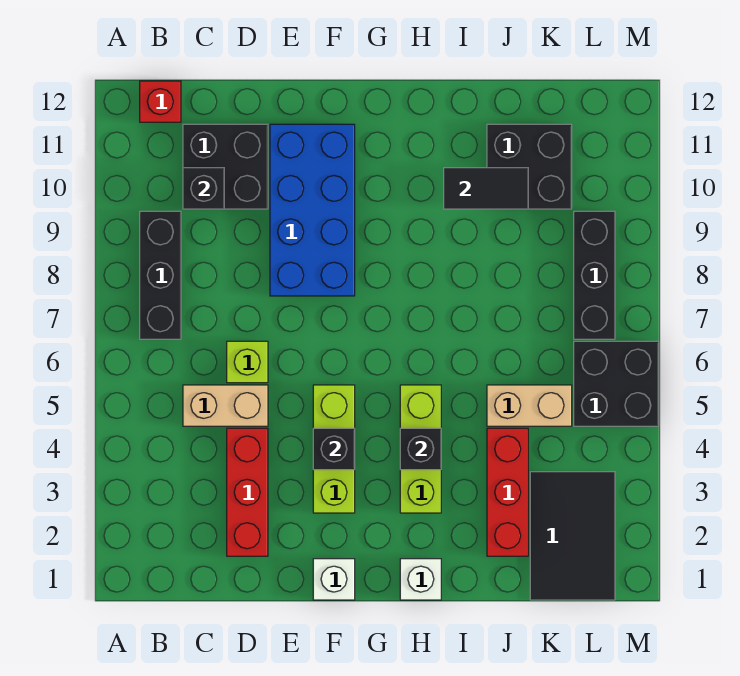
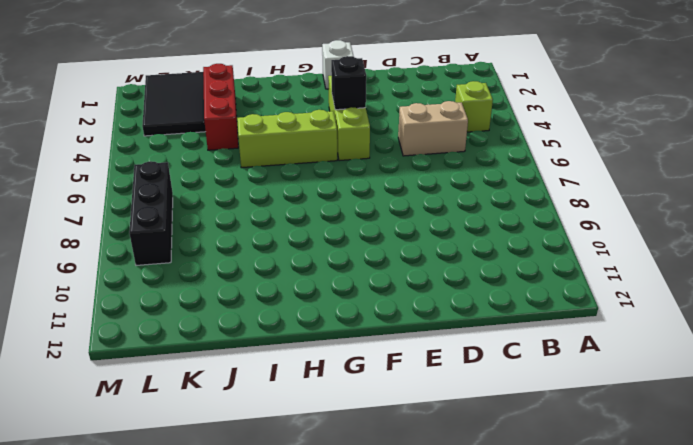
lime 1x1 brick [455,81,493,132] -> lime 1x1 brick moved to [227,341,268,383]
lime 1x3 brick [237,110,337,168] -> lime 1x3 brick turned to [400,385,441,513]
none -> black 1x3 brick [140,211,181,339]
none -> red 1x1 brick [140,81,181,122]
none -> black 2x2 brick [183,124,268,209]

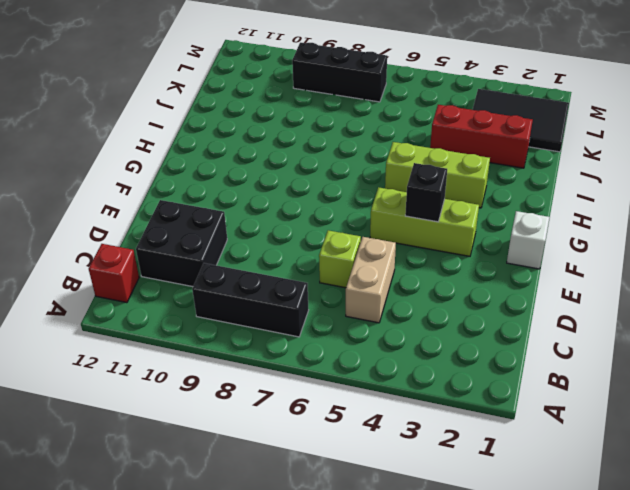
none -> red 1x3 brick [227,428,268,556]
none -> blue 2x4 brick [270,124,355,296]
none -> white 1x1 brick [400,559,441,600]

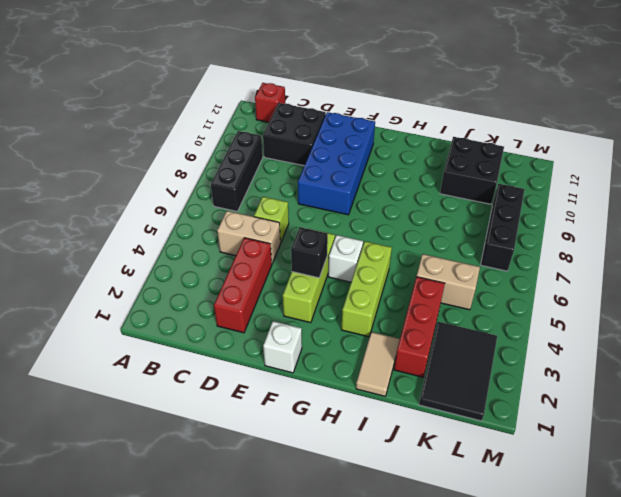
white 1x1 brick [328,235,363,282] -> white 1x1 brick moved to [400,559,441,600]
tan 1x2 tile [356,332,400,396] -> none
none -> black 2x2 brick [574,341,659,426]
none -> black 1x1 brick [183,168,224,209]
none -> black 1x1 brick [400,428,441,470]

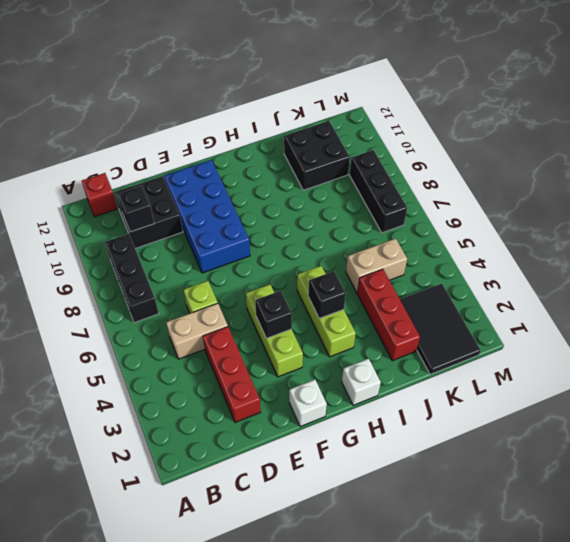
none -> black 2x2 brick [574,341,659,426]
none -> black 1x2 tile [444,168,528,209]

